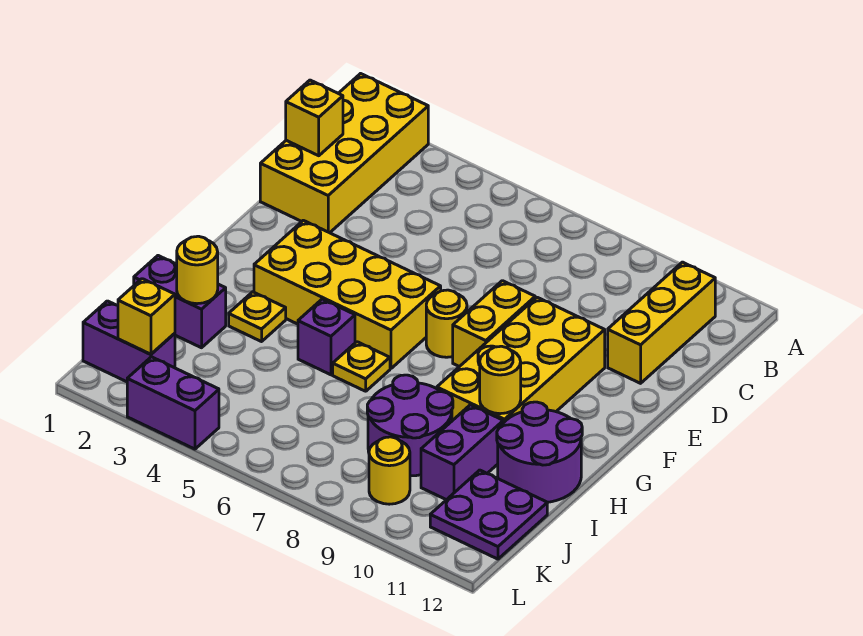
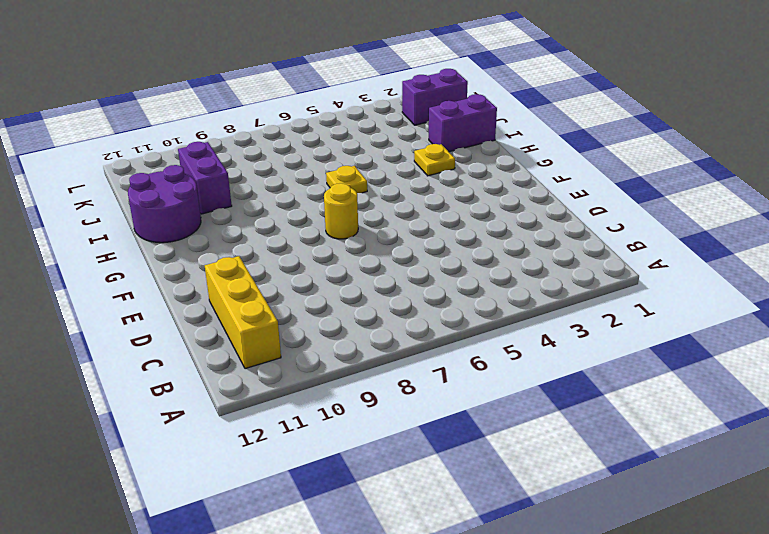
none -> yellow 2x4 brick [260,74,428,233]
none -> yellow 1x2 brick [453,281,535,367]
none -> yellow 2x4 brick [437,297,605,423]

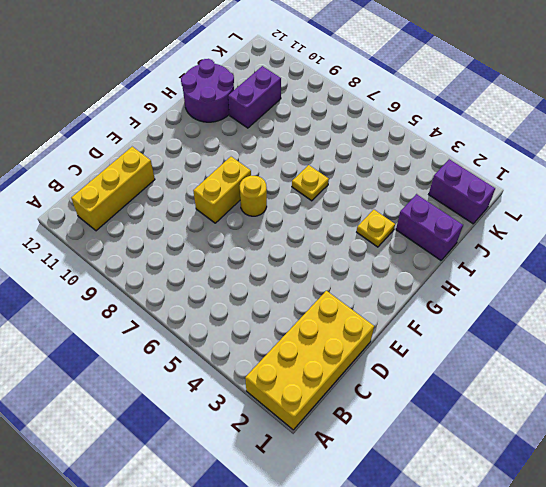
none -> yellow 2x4 brick [437,297,605,423]
none -> yellow 2x4 brick [254,220,441,369]
none -> purple 1x1 brick [298,299,355,375]

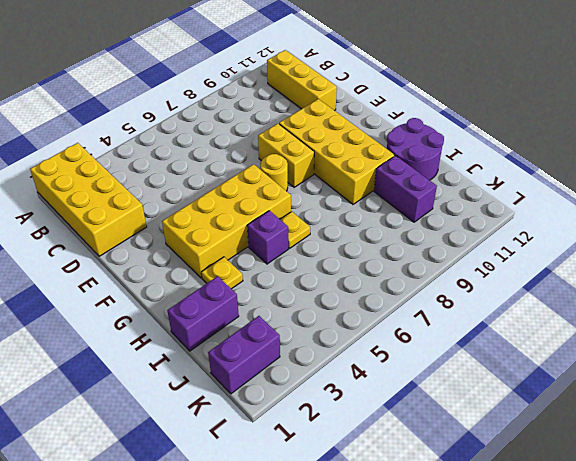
none -> purple 2x2 round brick [367,375,453,476]
none -> purple 2x2 plate [430,470,547,559]
none -> yellow 1x1 round brick [369,437,410,504]

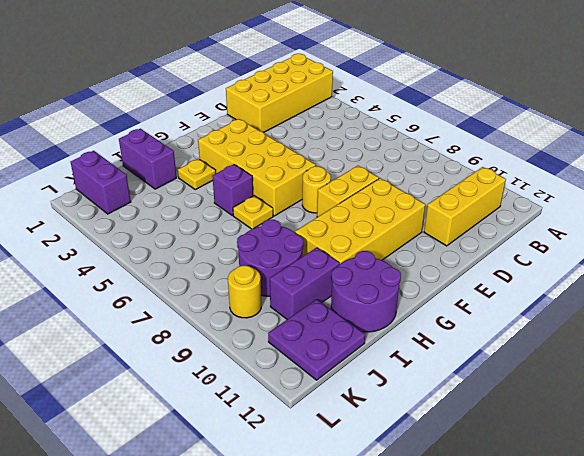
none -> purple 1x2 brick [127,357,219,449]
none -> yellow 1x1 brick [286,80,343,156]
none -> yellow 1x1 round brick [480,346,521,414]

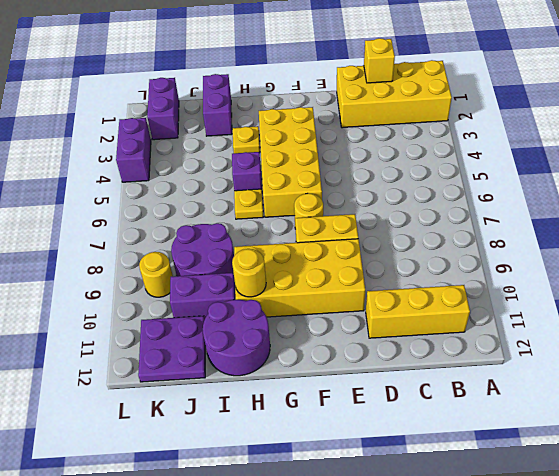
none -> yellow 1x1 round brick [177,236,218,304]
none -> yellow 1x1 brick [118,279,175,354]

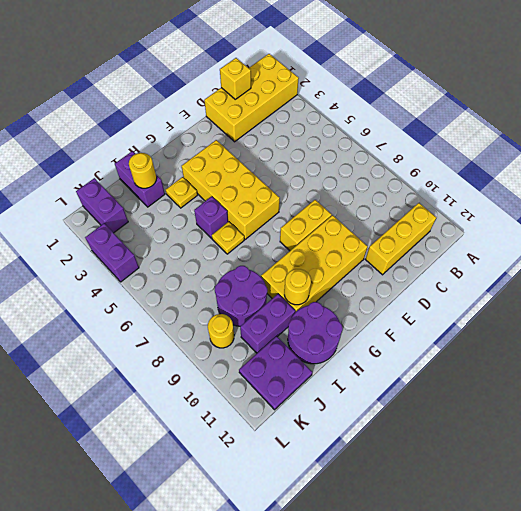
none -> yellow 1x1 round brick [426,290,467,357]
none -> yellow 1x1 brick [118,279,175,354]

